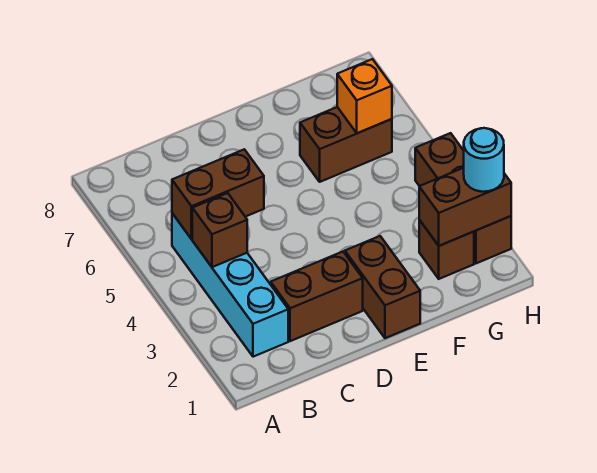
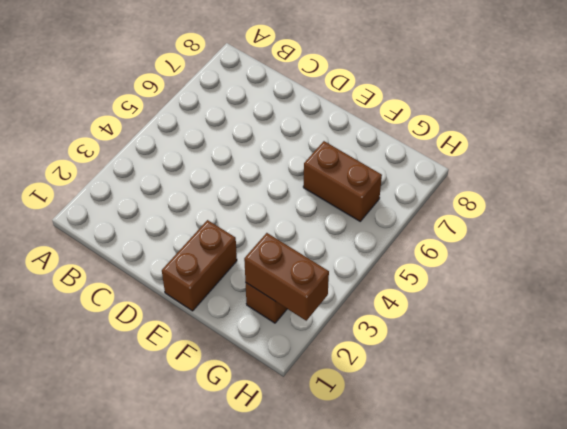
none -> cyan 1x4 brick [172,213,288,357]
none -> brown 1x2 brick [271,252,363,341]

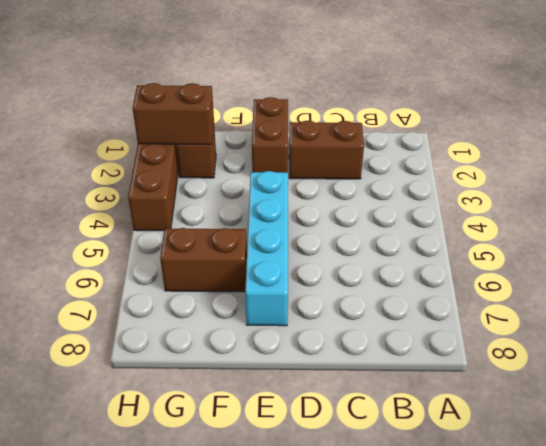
cyan 1x4 brick [245,171,288,326] -> cyan 1x4 brick moved to [172,213,288,357]
none -> brown 1x1 brick [192,193,247,267]
none -> brown 1x2 brick [172,149,264,239]

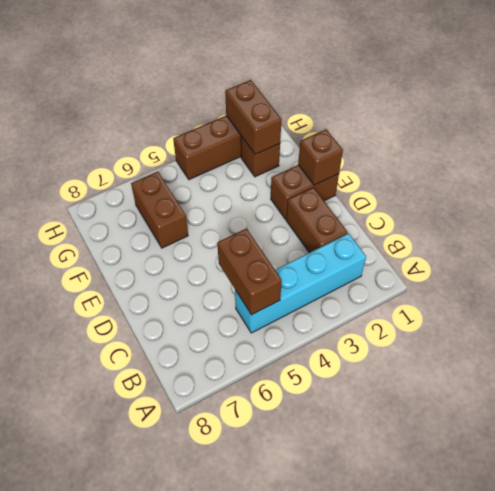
brown 1x1 brick [298,129,343,185] -> brown 1x1 brick moved to [192,193,247,267]
none -> orange 1x1 brick [337,59,392,133]
none -> cyan 1x1 round brick [464,128,504,192]

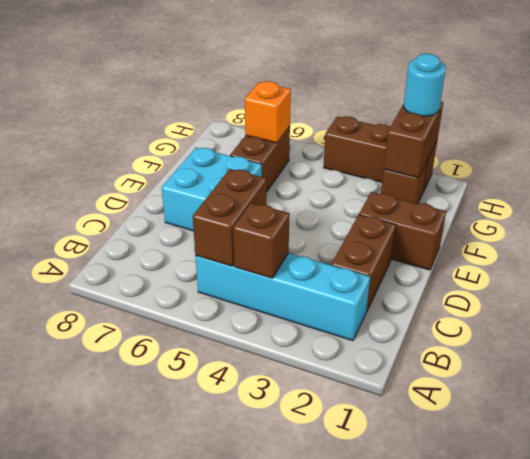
cyan 2x2 brick [162,147,262,231] -> none

